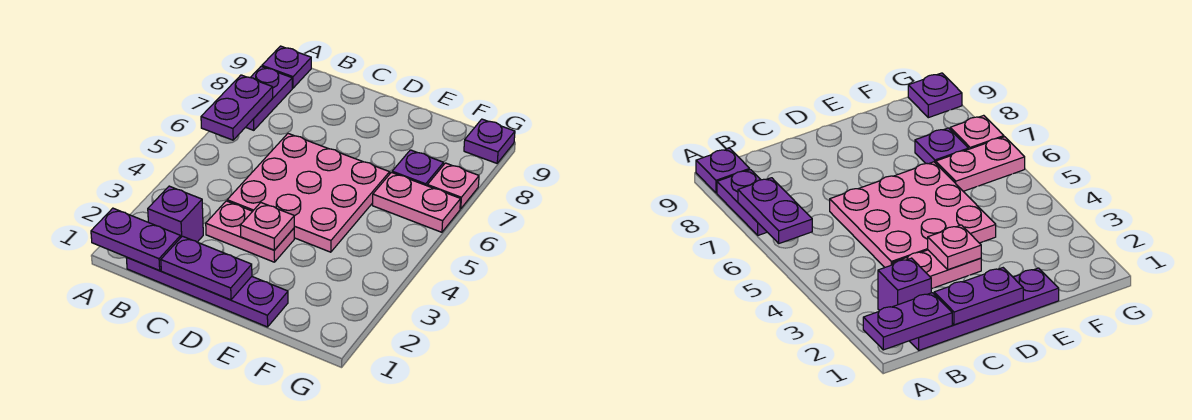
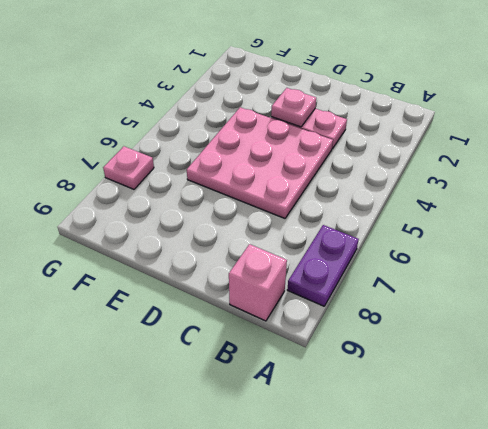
pink 1x1 brick [229,244,287,321] -> none
none -> purple 1x1 plate [262,46,311,88]
none -> purple 1x4 plate [126,257,288,327]
none -> purple 1x1 brick [148,186,203,242]

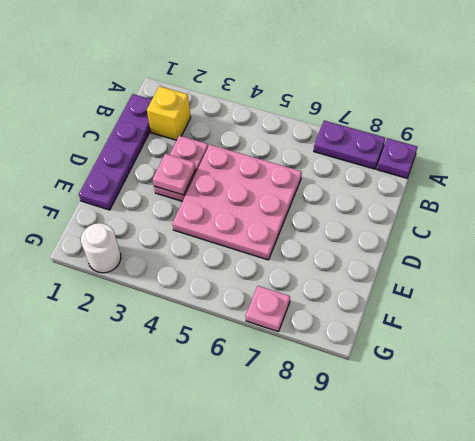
yellow 1x1 brick [147,86,191,140] -> purple 1x1 brick [148,186,203,242]
white 1x1 round brick [81,223,121,273] -> none
none -> pink 1x2 plate [372,172,461,232]
none -> purple 1x1 plate [392,150,444,186]
none -> purple 1x1 plate [464,119,515,163]

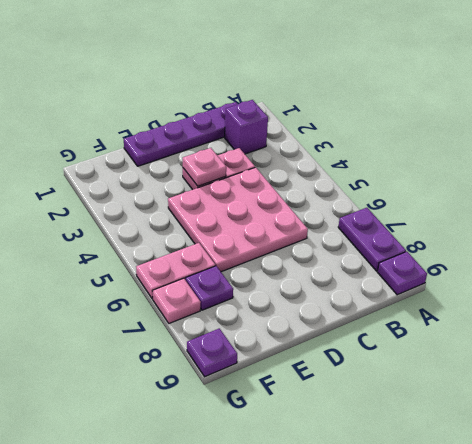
none -> purple 1x2 plate [91,208,181,271]
none -> purple 1x2 plate [201,75,273,140]
none -> purple 1x2 plate [161,236,252,300]

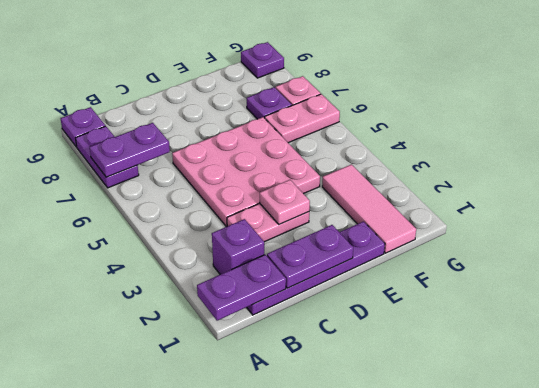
purple 1x2 plate [90,123,170,177] -> purple 1x2 plate turned to [201,75,273,140]
pink 1x3 tile [322,164,416,253] -> none

